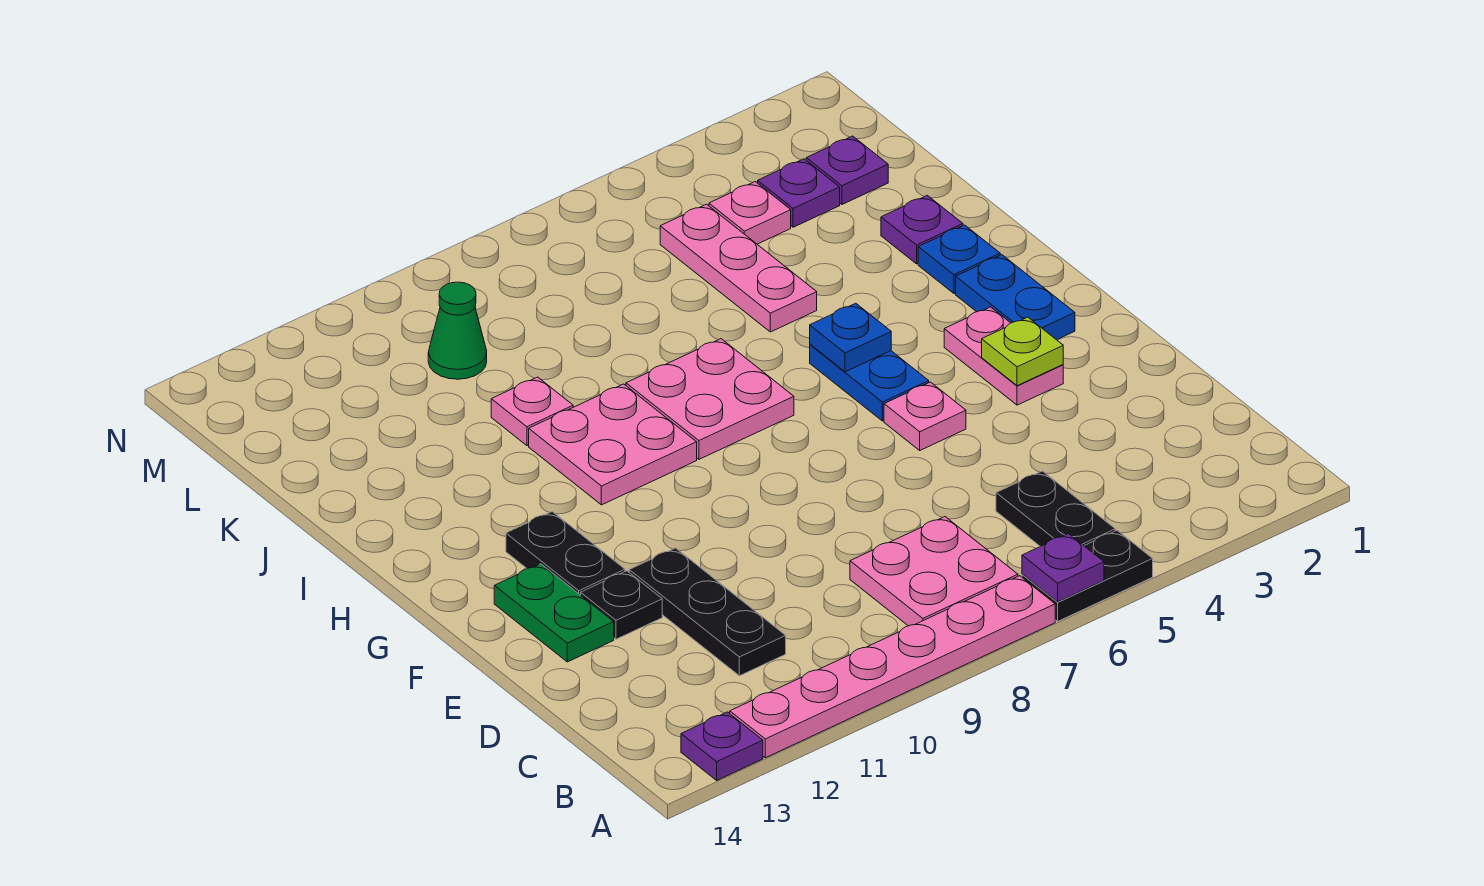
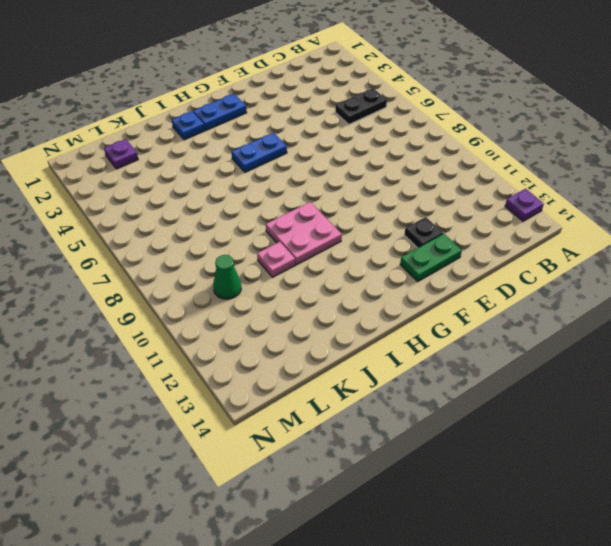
none -> black 1x2 plate [1022,531,1153,621]
none -> pink 1x6 plate [730,576,1055,758]
none -> pink 2x2 plate [850,517,1018,626]

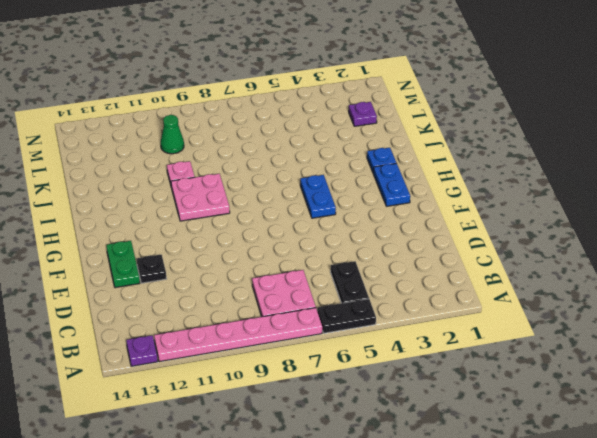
none -> black 1x3 plate [629,548,786,676]
none -> pink 1x2 plate [944,307,1063,405]
none -> pink 1x1 plate [884,382,966,450]

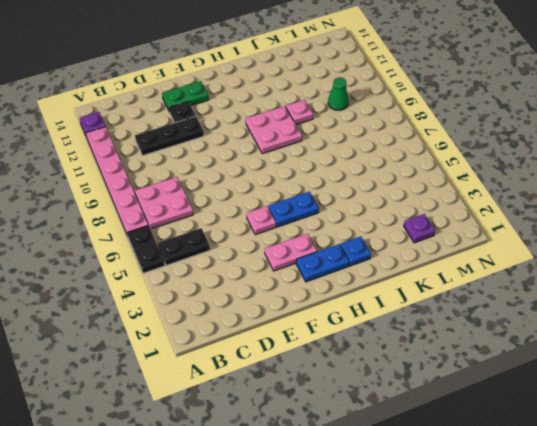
none -> black 1x2 plate [506,512,625,595]
none -> pink 2x2 plate [626,339,794,459]
none -> purple 1x1 plate [881,195,963,264]

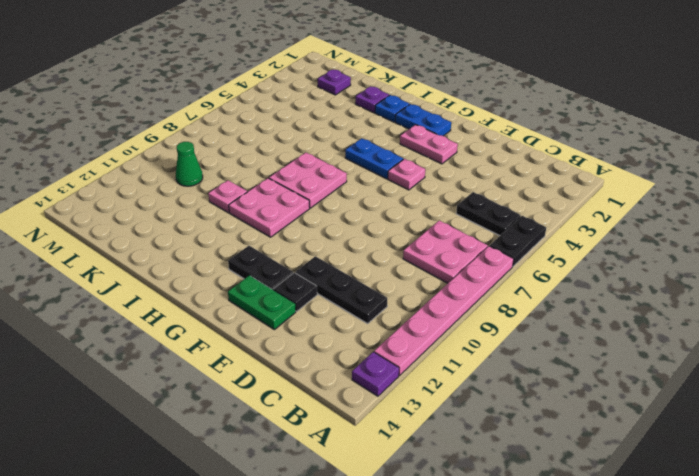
none -> pink 1x3 plate [660,204,817,332]
none -> purple 1x1 plate [758,159,840,227]
none -> pink 1x1 plate [709,182,791,244]

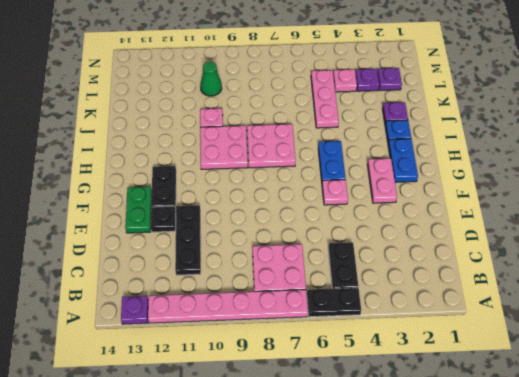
none -> purple 1x1 plate [1022,534,1104,602]
none -> lime 1x1 plate [982,317,1063,386]
none -> blue 1x1 plate [810,303,891,372]

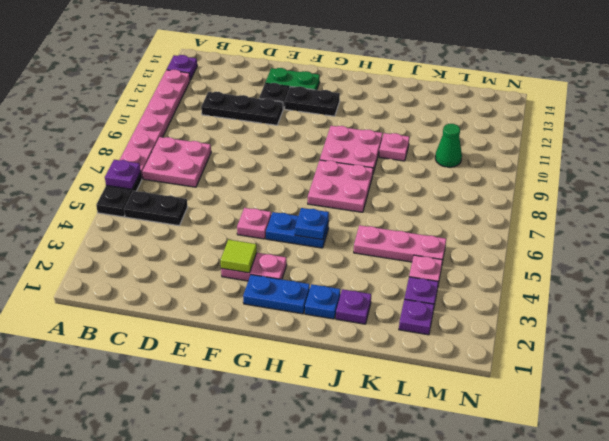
lime 1x1 tile [221,240,257,273] -> lime 1x1 plate [982,317,1063,386]

